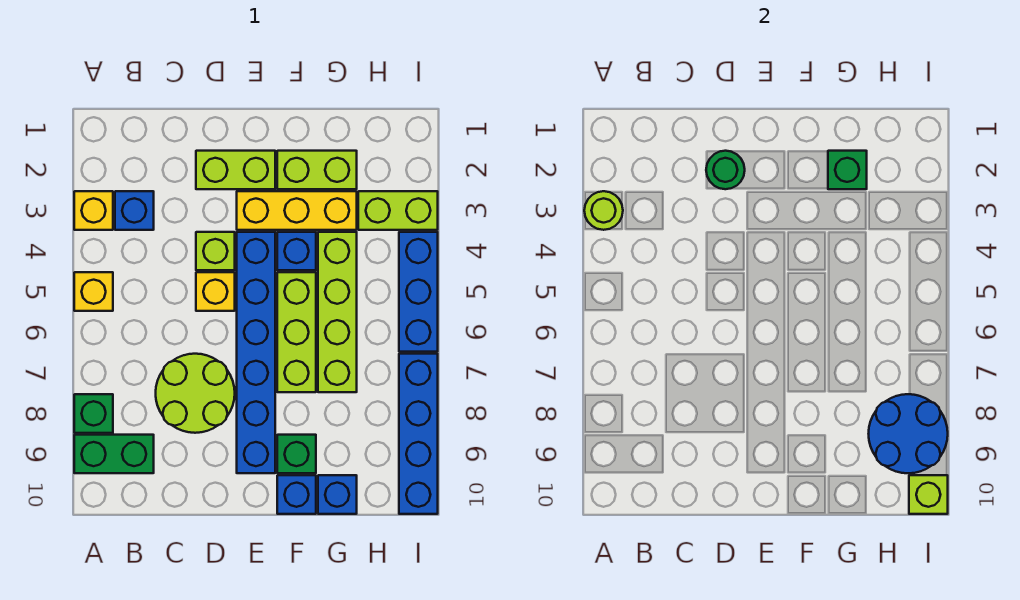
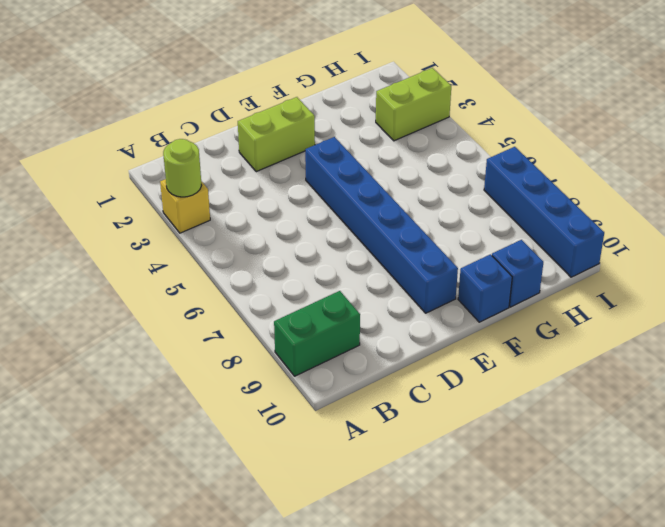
none -> yellow 1x1 brick [74,272,113,311]
none -> green 1x1 brick [74,394,113,433]
none -> blue 1x1 brick [115,191,154,230]

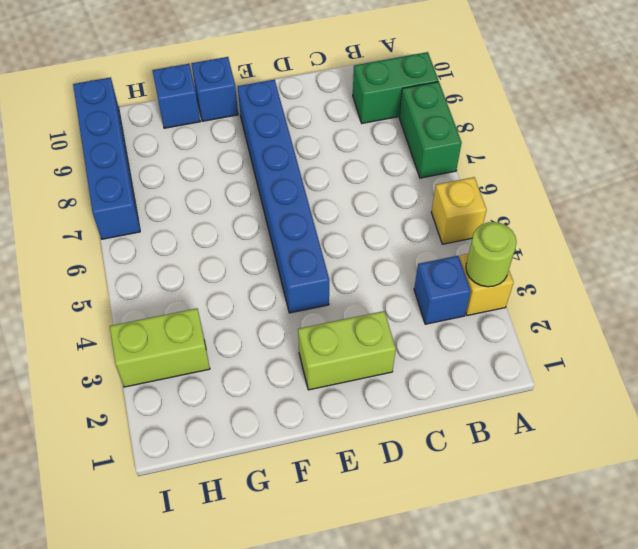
green 1x2 brick [399,82,462,178] -> green 1x1 brick [74,394,113,433]
none -> lime 2x2 round brick [156,354,235,433]
none -> lime 1x1 brick [196,232,235,270]
none -> yellow 1x1 brick [196,272,235,311]

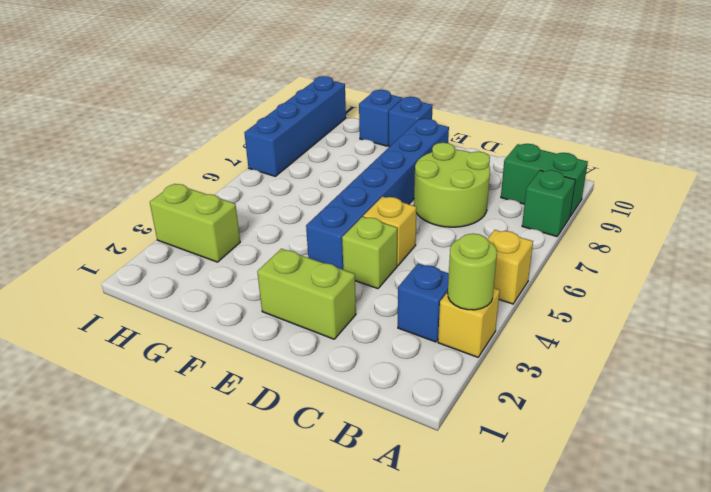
none -> yellow 1x3 brick [237,191,357,230]
none -> lime 1x2 brick [277,151,357,189]
none -> blue 1x1 brick [277,232,316,270]

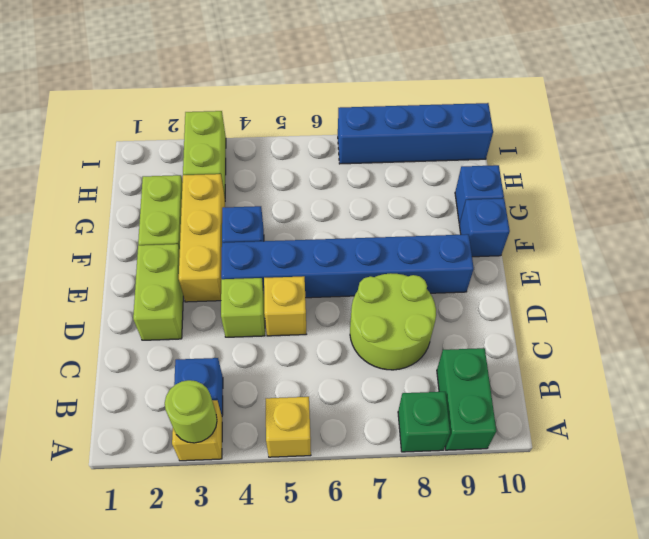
none -> lime 1x3 brick [277,272,316,392]
none -> green 1x1 brick [277,435,316,473]
none -> lime 1x4 brick [318,232,357,392]

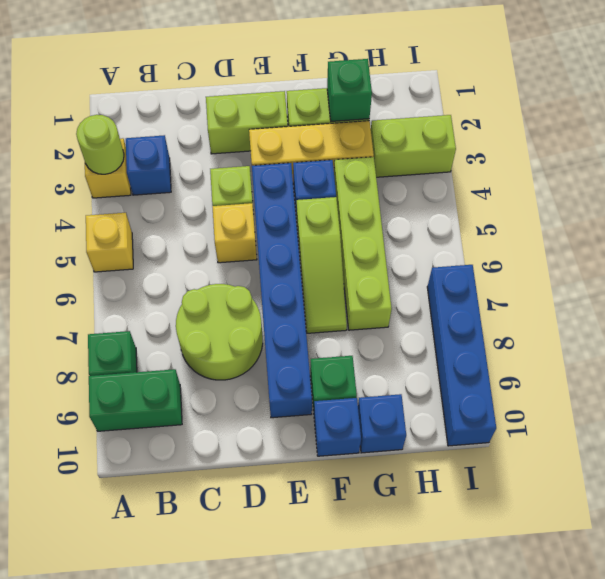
lime 1x3 slope [297,197,347,333] -> lime 1x3 brick [277,272,316,392]
none -> blue 1x3 brick [399,232,438,352]
none -> green 1x1 round brick [706,151,745,189]
none -> blue 2x2 round brick [869,394,948,473]

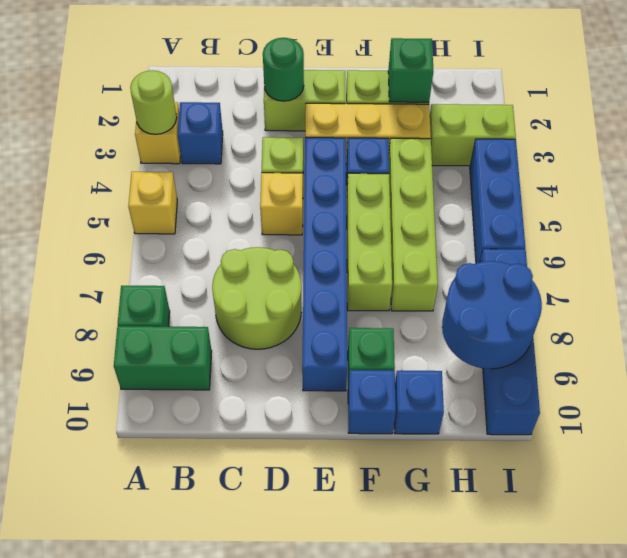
none -> lime 1x1 brick [909,475,948,514]

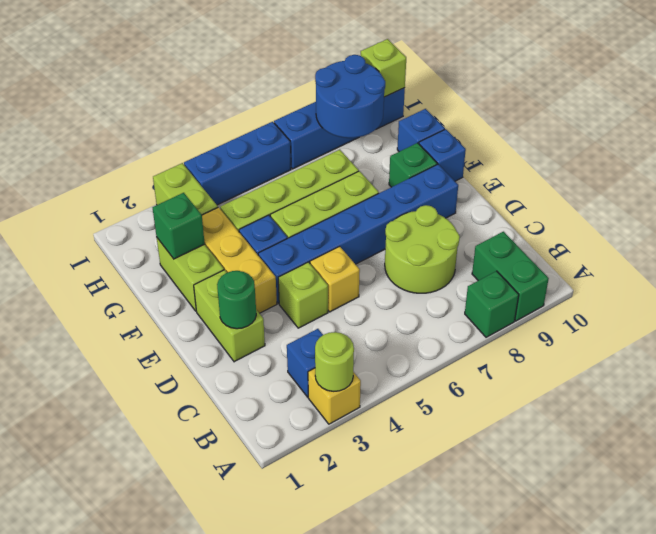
none -> yellow 1x1 brick [74,272,113,311]

